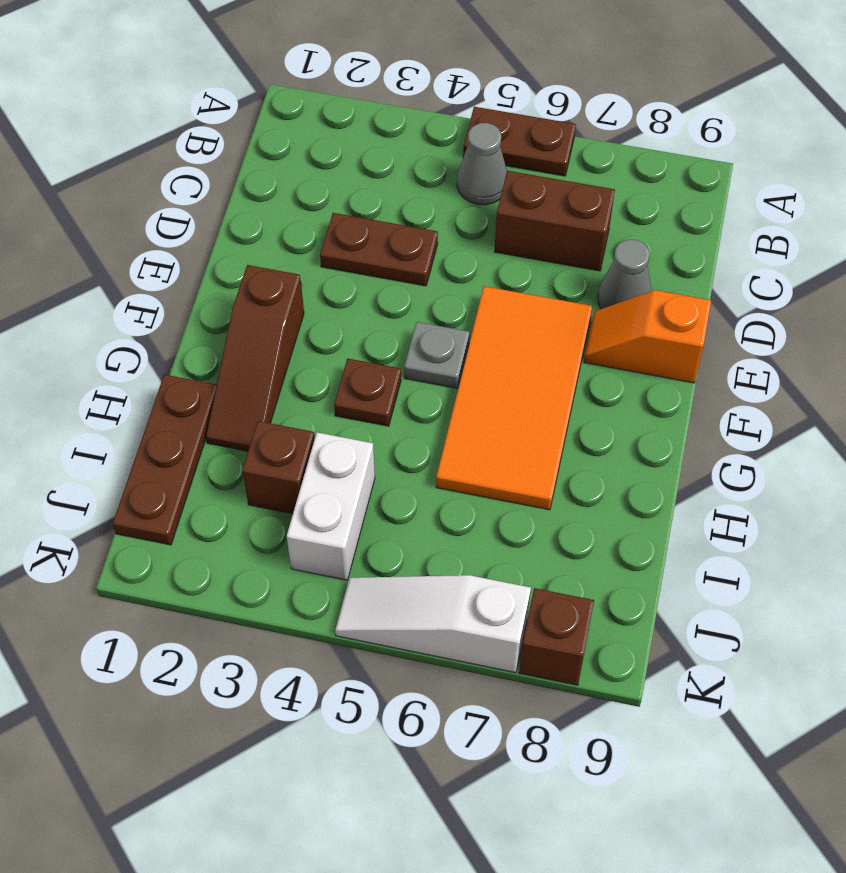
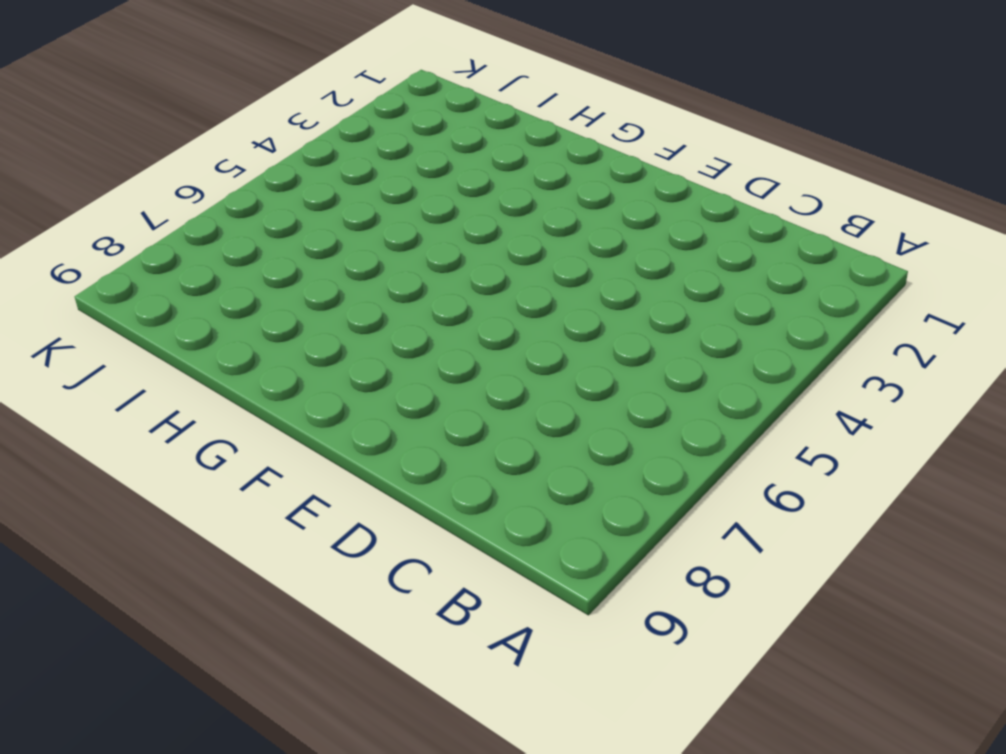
none -> brown 1x2 plate [463,107,576,176]
none -> grey 1x1 cone [457,123,507,205]
none -> brown 1x2 brick [495,171,615,271]

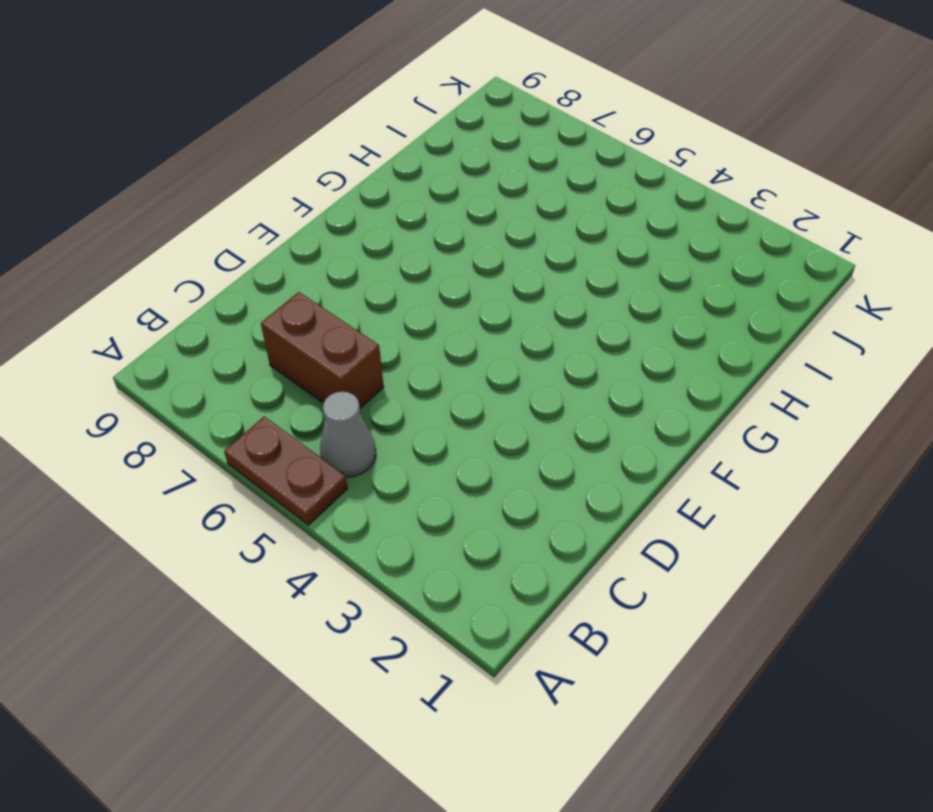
none -> brown 1x2 plate [320,213,438,286]
none -> grey 1x1 cone [598,239,652,309]
none -> orange 2x4 tile [436,286,592,510]

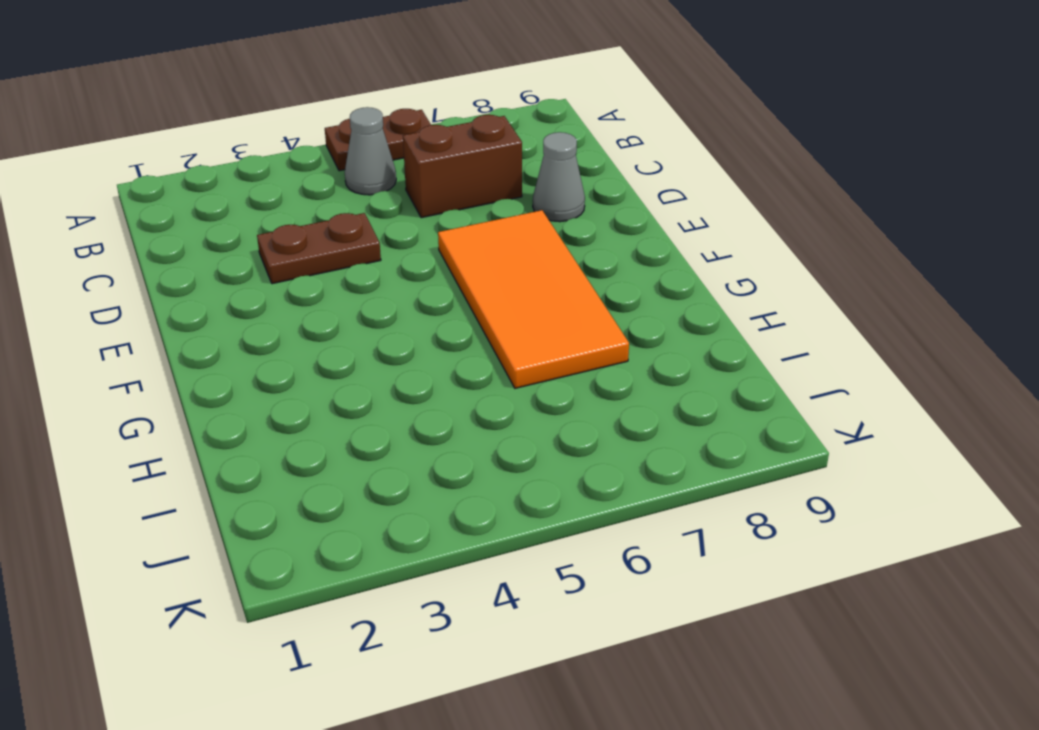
none -> orange 1x2 slope [584,290,711,383]
none -> brown 1x3 slope [206,265,304,451]
none -> grey 1x1 plate [404,322,469,389]

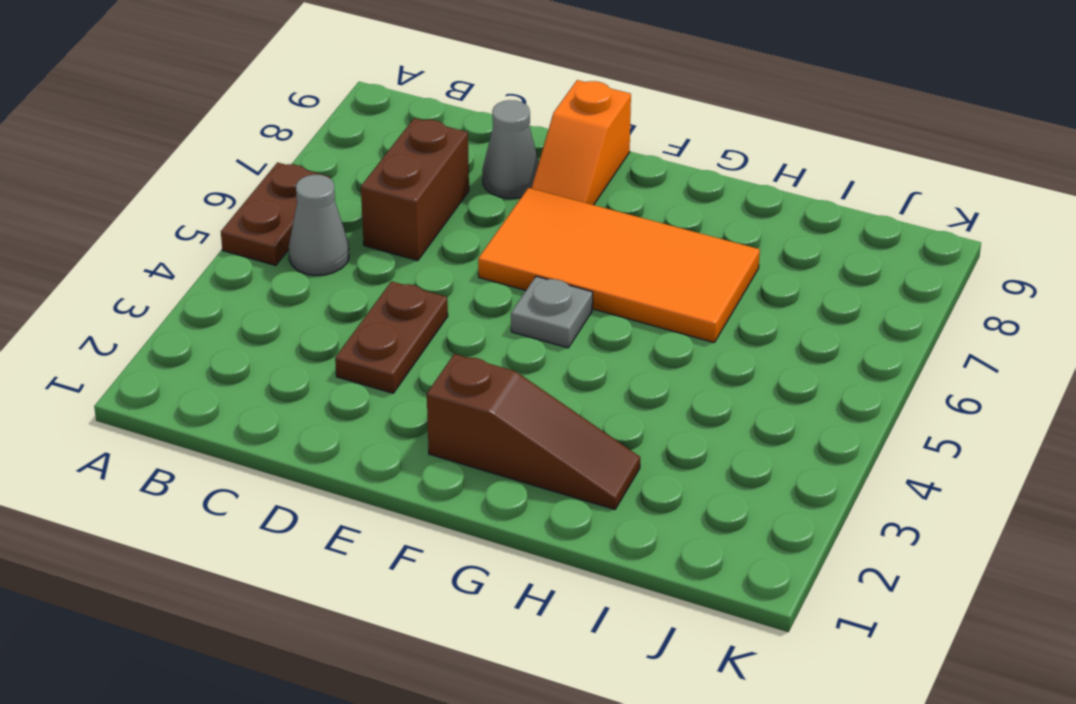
none -> brown 1x1 plate [334,358,401,426]
none -> brown 1x3 plate [113,375,217,545]
none -> brown 1x1 brick [242,421,315,514]

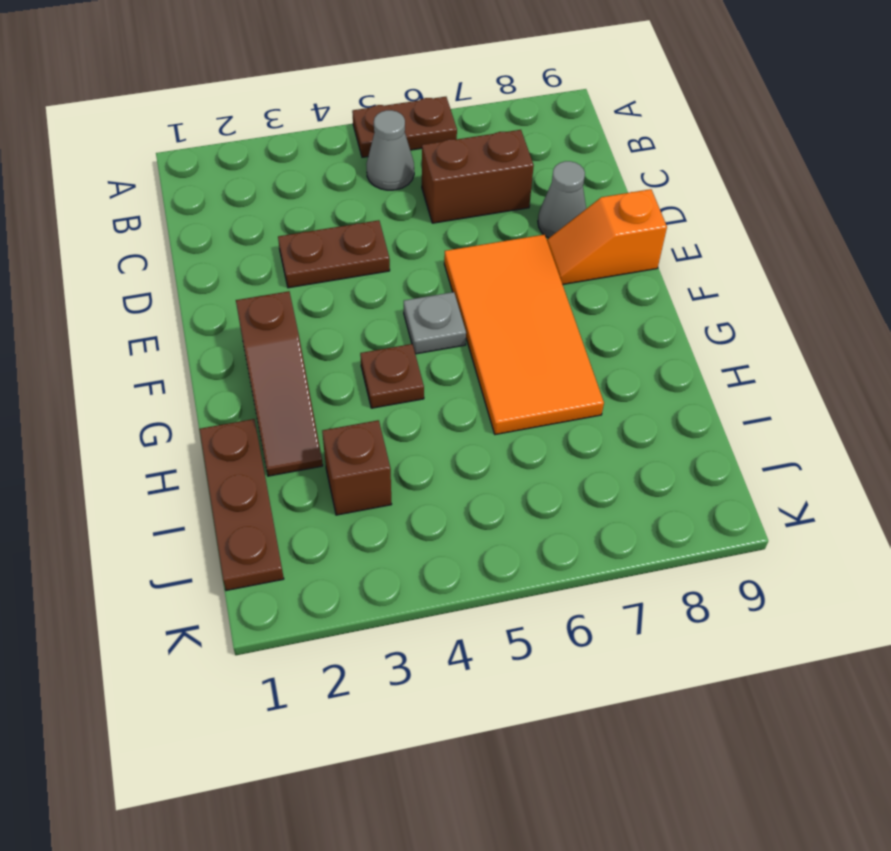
none -> white 1x2 brick [287,432,375,580]
none -> white 1x3 slope [335,575,531,673]
none -> brown 1x1 brick [519,588,594,685]

